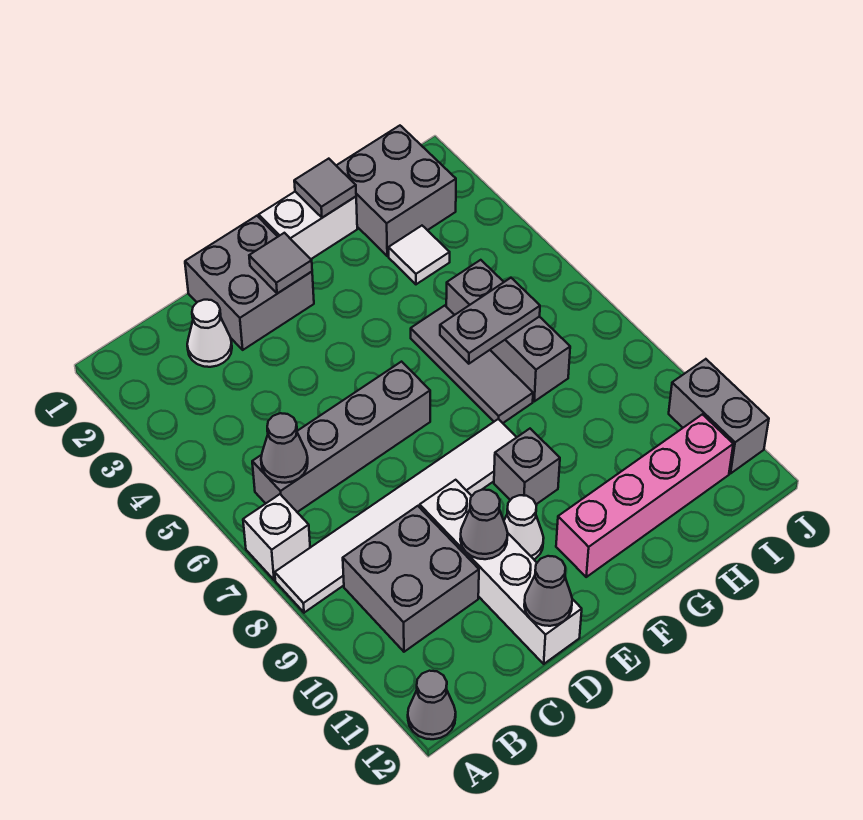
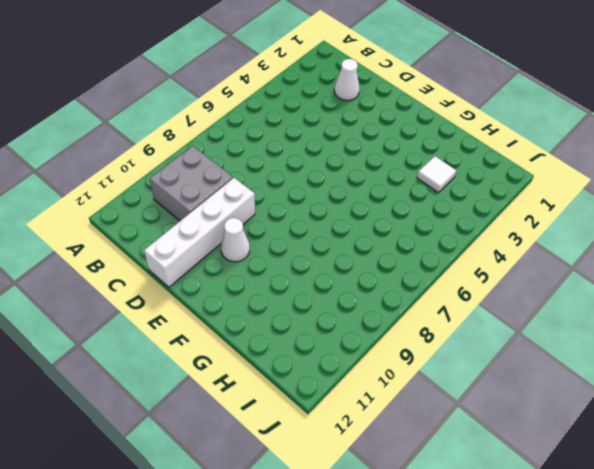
none -> white 1x1 brick [243,494,310,580]
none -> white 1x6 tile [275,419,517,613]
none -> grey 1x1 cone [408,671,456,739]

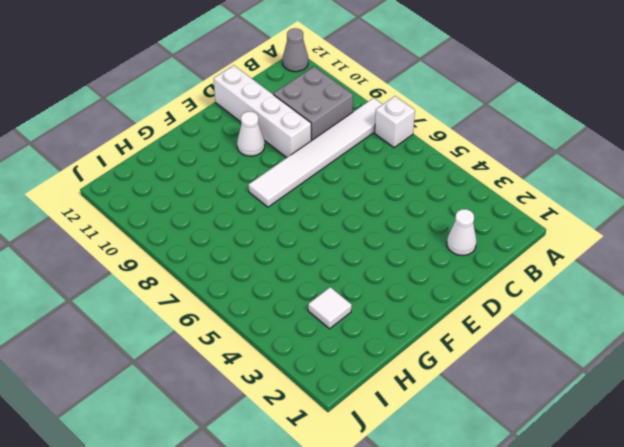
none -> grey 1x4 brick [252,362,430,512]
none -> grey 2x2 brick [185,216,314,350]
none -> white 1x2 brick [259,192,357,259]

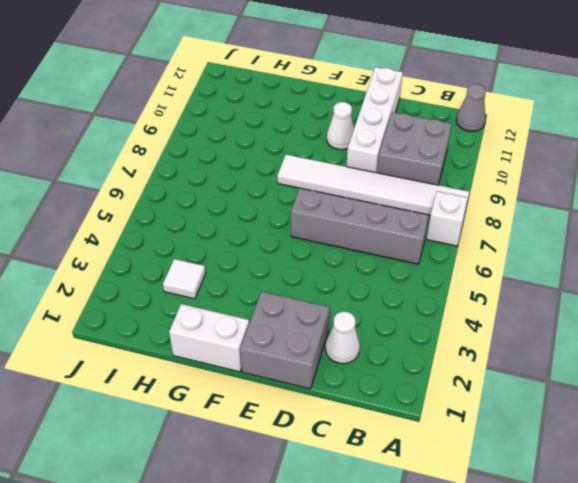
none -> grey 1x1 brick [494,429,560,504]
none -> pink 1x4 brick [556,414,733,577]
none -> grey 1x3 tile [411,306,533,423]

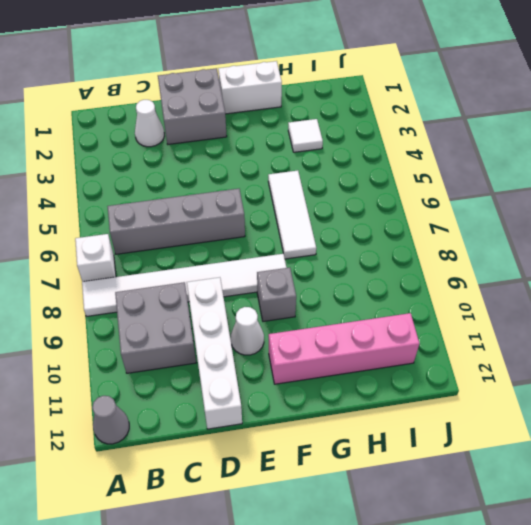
white 1x3 tile [268,170,316,259] -> grey 1x3 tile [411,306,533,423]
none -> grey 2x2 brick [336,126,456,256]
none -> grey 1x3 brick [446,260,570,401]
none -> grey 1x2 brick [669,359,769,473]

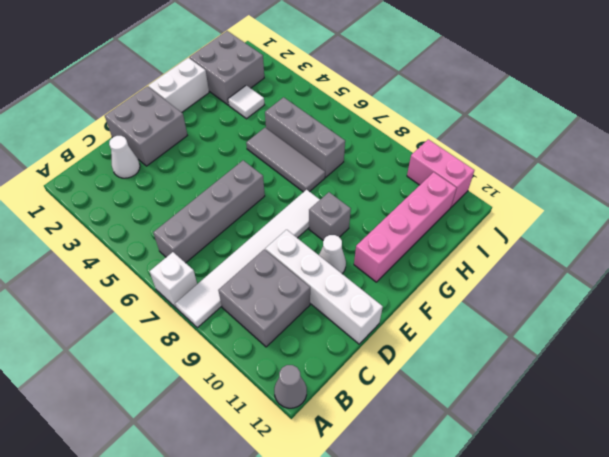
pink 1x2 brick [407,139,474,207] -> grey 1x2 brick [669,359,769,473]
none -> grey 1x1 cone [261,413,308,483]
none -> grey 1x1 cone [460,490,508,559]
none -> grey 1x1 cone [524,556,572,626]

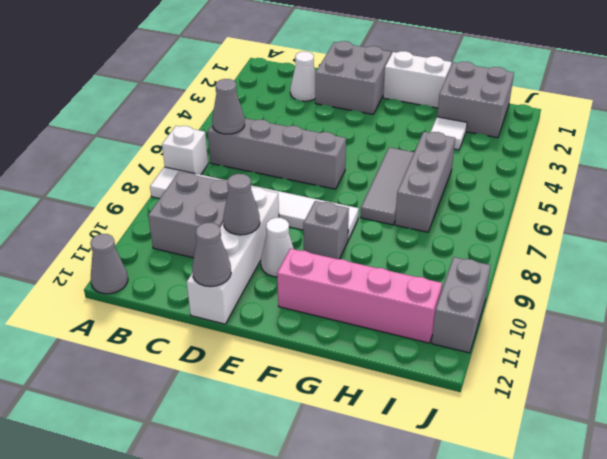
none -> grey 1x1 tile [249,233,312,294]
none -> grey 1x1 tile [294,159,356,218]
none -> grey 1x2 plate [440,278,540,364]

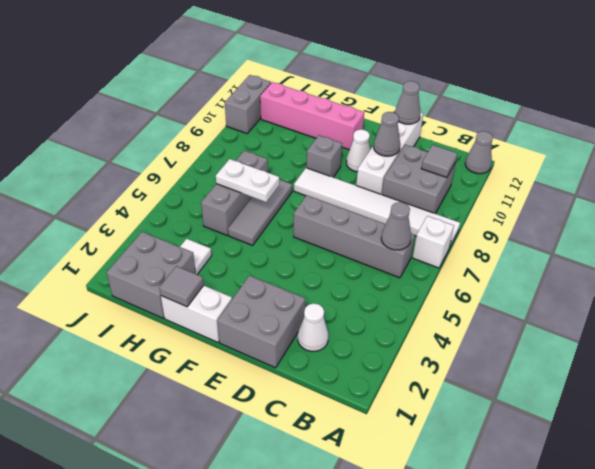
grey 1x1 tile [421,145,458,177] -> grey 1x1 tile moved to [249,233,312,294]
white 1x2 plate [216,159,279,202] -> grey 1x2 plate [440,278,540,364]

